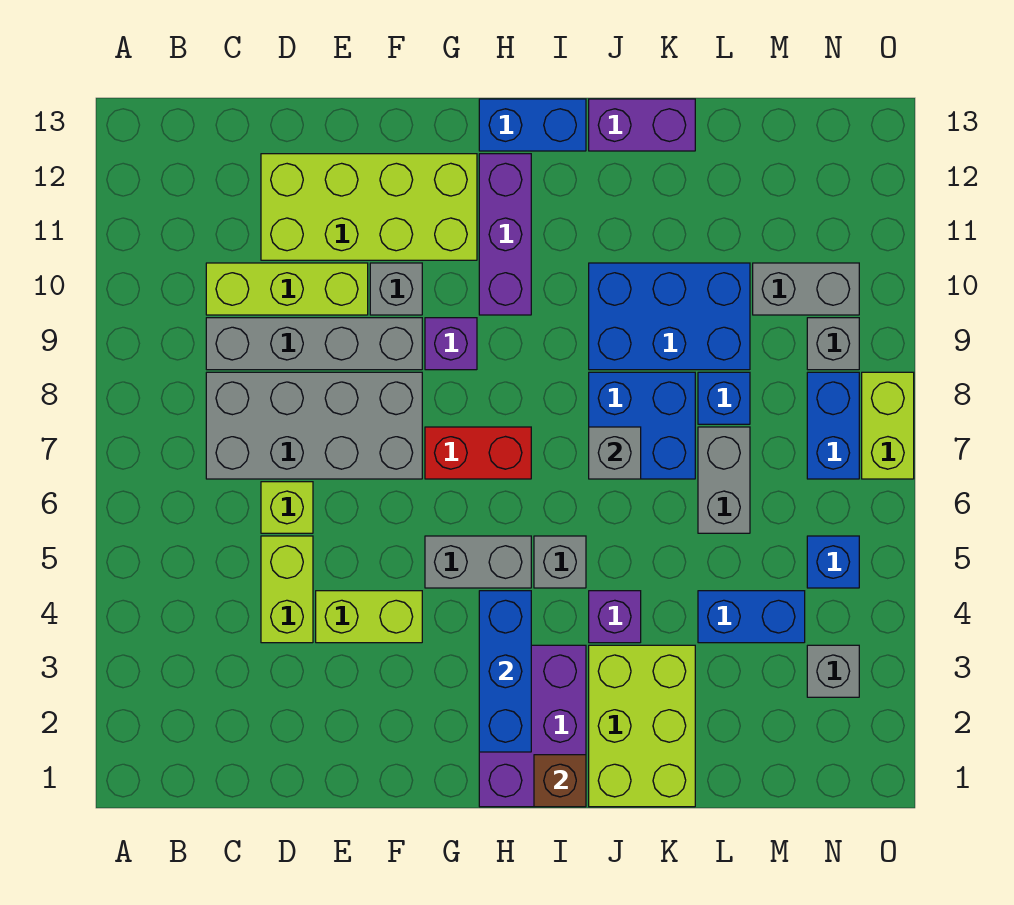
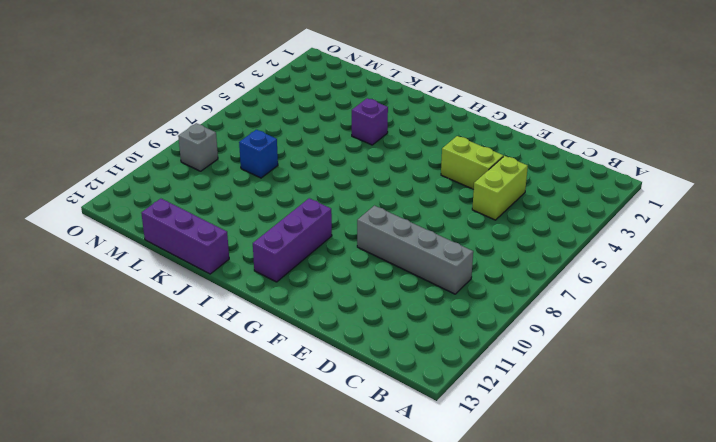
purple 1x3 brick [141,199,229,274] -> purple 1x2 brick [589,99,695,151]
none -> grey 2x4 brick [206,372,422,479]
none -> lime 1x3 brick [206,263,368,315]
none -> lime 1x1 brick [261,482,313,533]
none -> lime 2x4 brick [261,154,477,260]

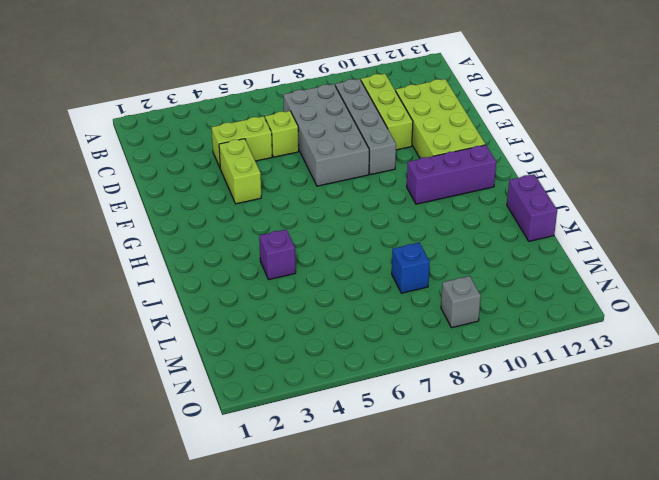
none -> grey 1x1 brick [370,263,422,315]
none -> grey 1x2 brick [425,536,531,588]
none -> red 1x2 brick [425,427,531,479]
none -> purple 1x1 brick [425,318,477,370]

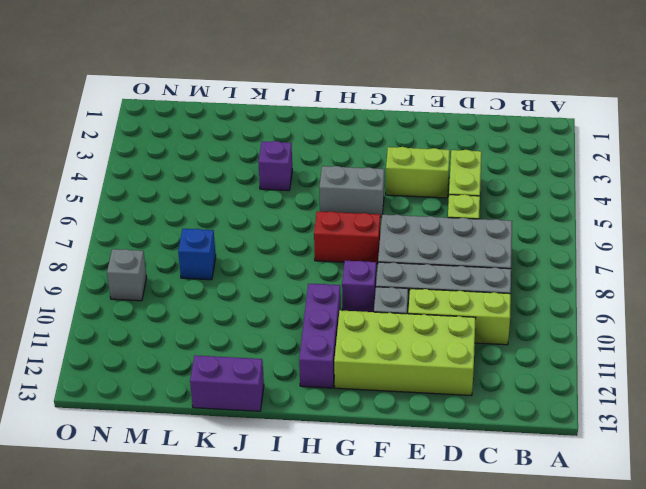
none -> purple 2x3 brick [479,645,586,807]
none -> blue 1x2 brick [479,99,586,151]
none -> grey 1x1 brick [534,536,586,588]
none -> lime 2x3 brick [589,645,695,807]

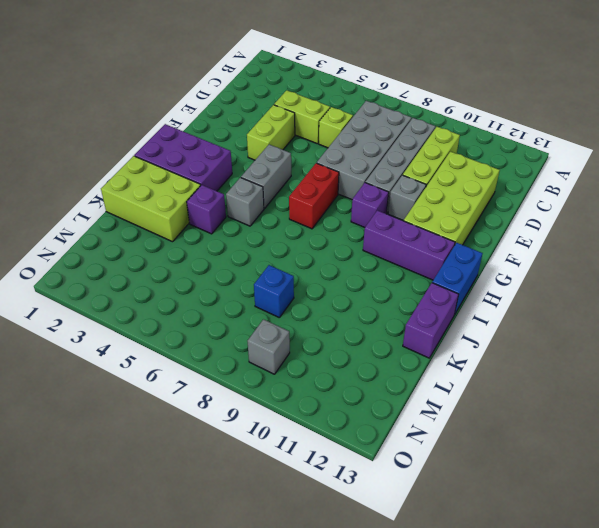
none -> blue 2x2 brick [589,372,695,479]
none -> blue 2x3 brick [589,263,750,370]
none -> blue 1x2 brick [698,591,805,643]
none -> grey 1x2 brick [698,427,750,533]

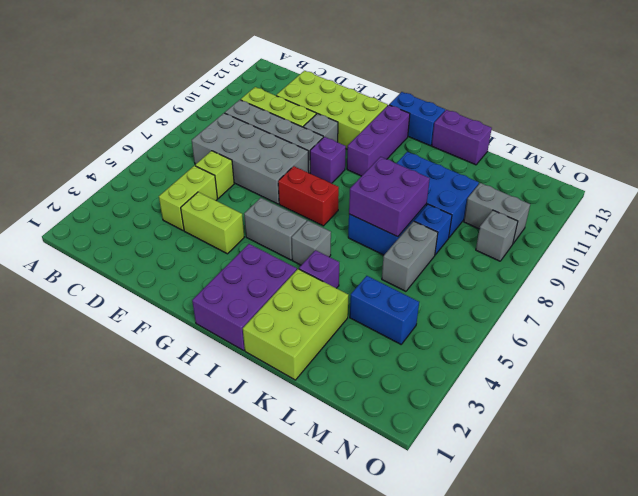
purple 2x2 brick [349,157,430,237] -> grey 1x1 brick [589,427,641,479]
none -> grey 1x1 brick [807,645,859,697]
none -> blue 1x1 brick [807,536,859,588]
none -> blue 1x2 brick [807,372,859,479]
none -> lime 1x2 brick [862,372,914,479]

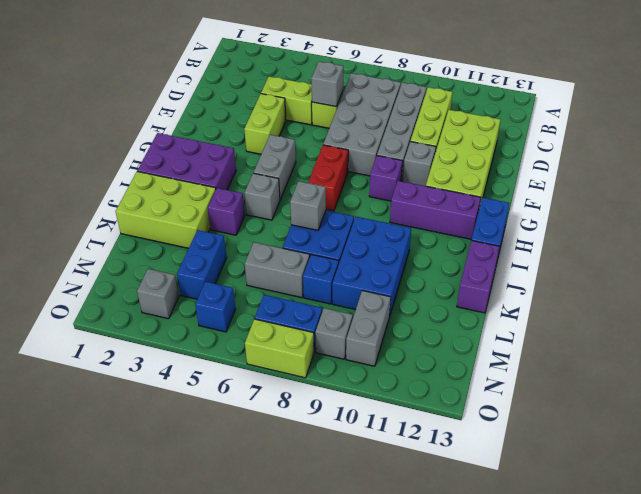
grey 1x1 brick [311,62,343,107] -> none
none -> blue 1x3 brick [479,591,531,752]
none -> brown 1x1 brick [534,755,586,807]

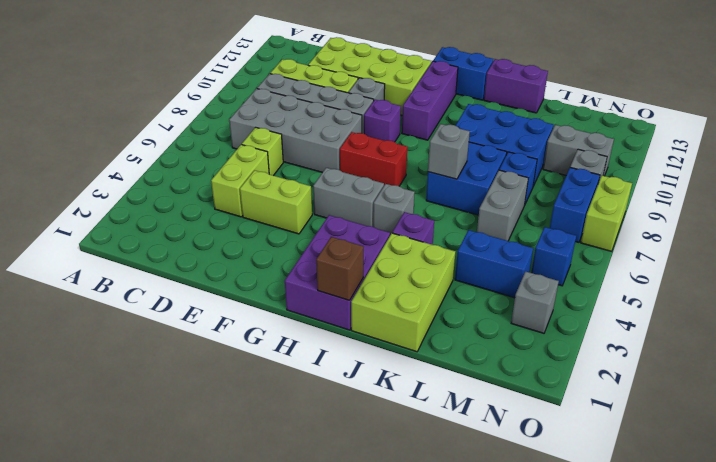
none -> blue 1x3 brick [479,591,531,752]

